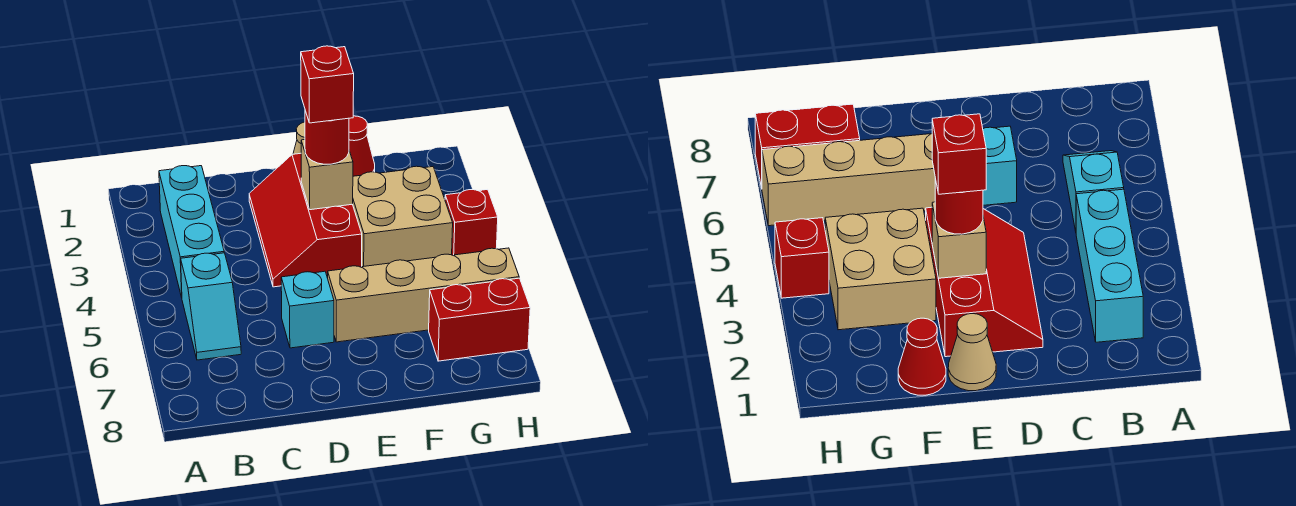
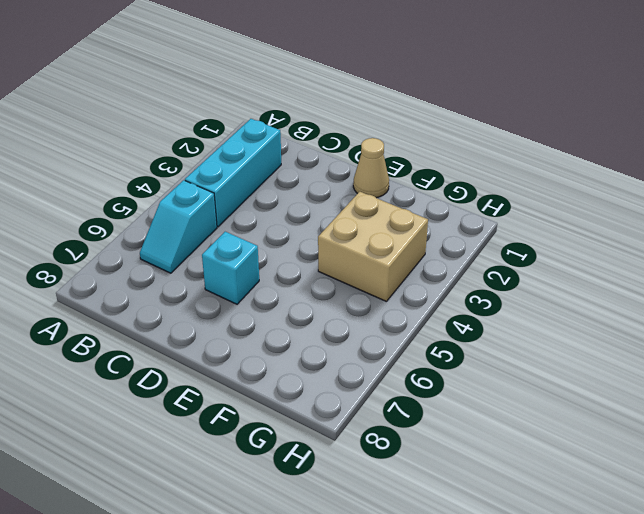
none -> red 2x3 slope [249,153,362,287]
none -> tan 1x4 brick [328,248,519,342]
none -> red 1x1 cone [349,116,375,176]

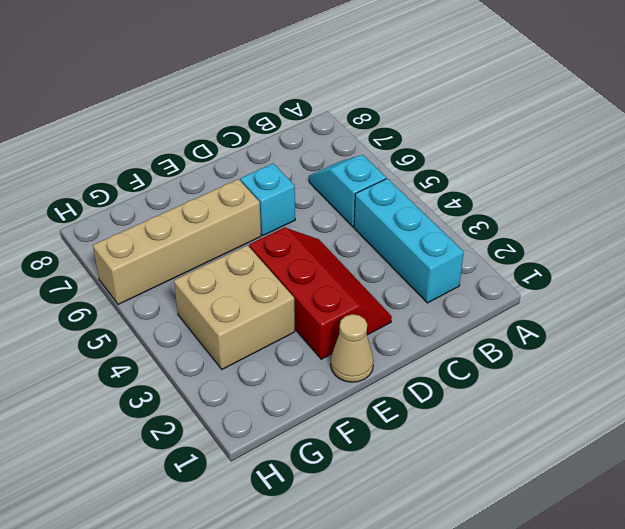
none -> red 1x1 cone [349,116,375,176]
none -> red 1x2 brick [429,278,530,361]
none -> red 1x1 brick [445,189,498,255]

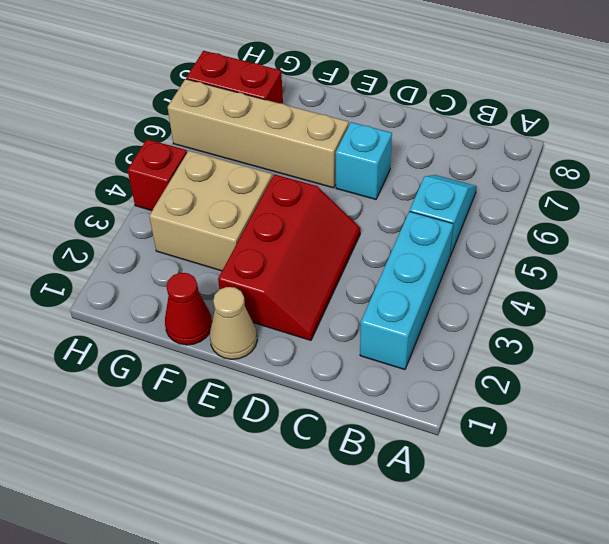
none -> tan 1x1 brick [301,140,353,210]
none -> red 1x1 round brick [305,111,349,164]
none -> red 1x1 brick [301,46,354,123]

